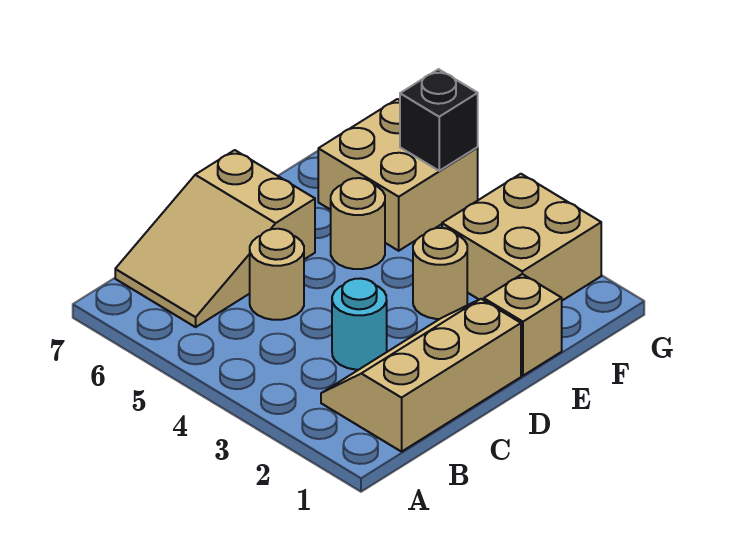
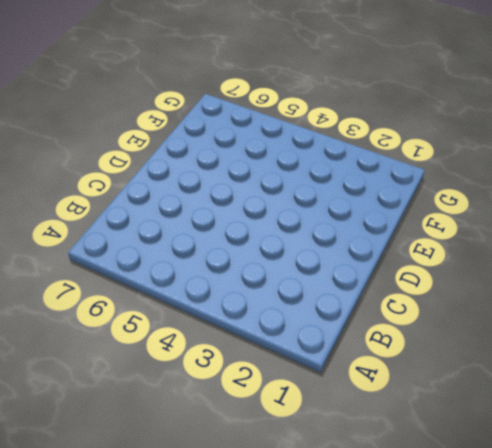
none -> tan 2x3 slope [321,299,521,452]
none -> tan 2x3 slope [115,150,315,327]

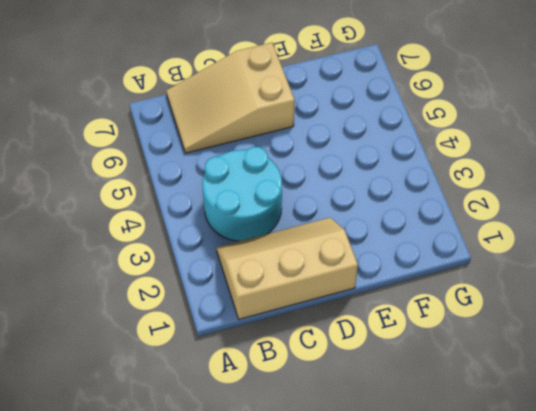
cyan 2x2 round brick [202,147,282,241] -> cyan 1x1 round brick [332,278,387,370]
none -> tan 1x1 round brick [250,229,304,320]
none -> tan 1x1 brick [484,274,562,376]

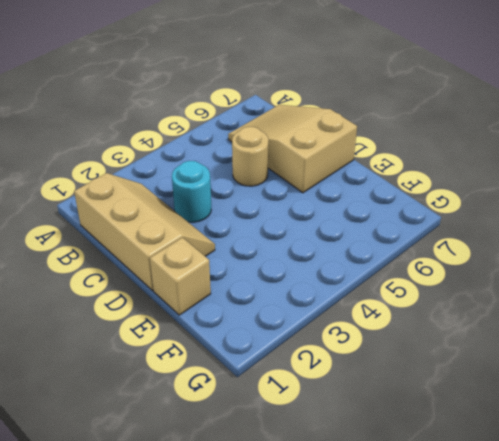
none -> tan 1x1 round brick [413,228,467,319]
none -> tan 1x1 round brick [331,178,385,269]

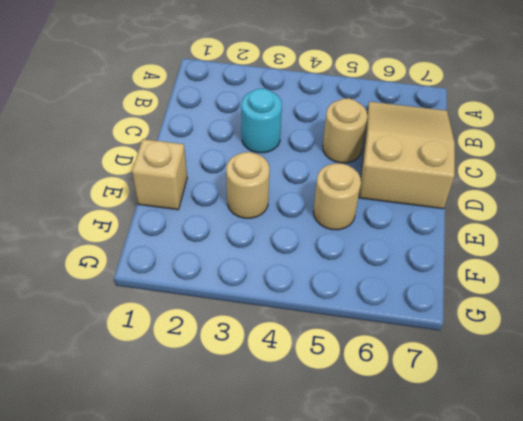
none -> tan 2x3 slope [321,299,521,452]
none -> tan 2x2 brick [442,174,601,301]

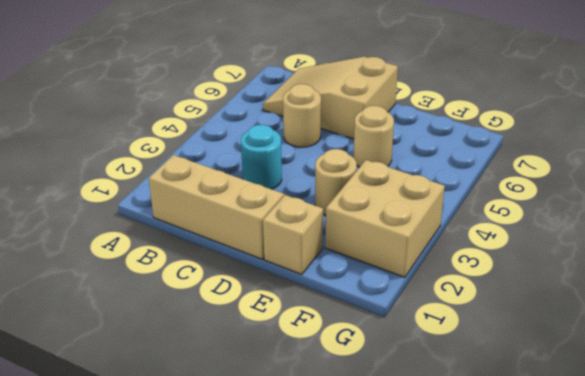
none -> tan 2x2 brick [318,99,478,251]
none -> black 1x1 brick [400,69,478,171]

